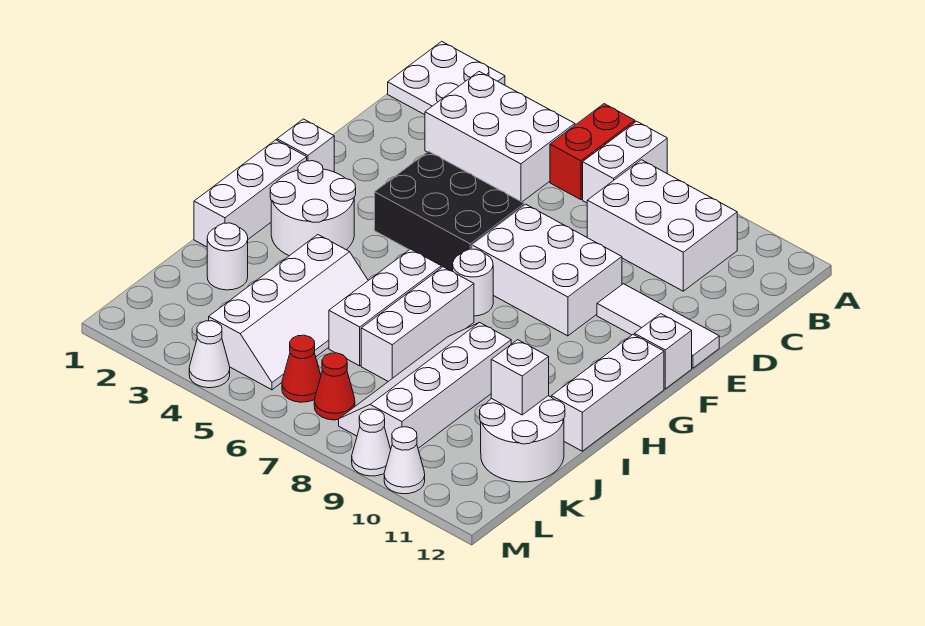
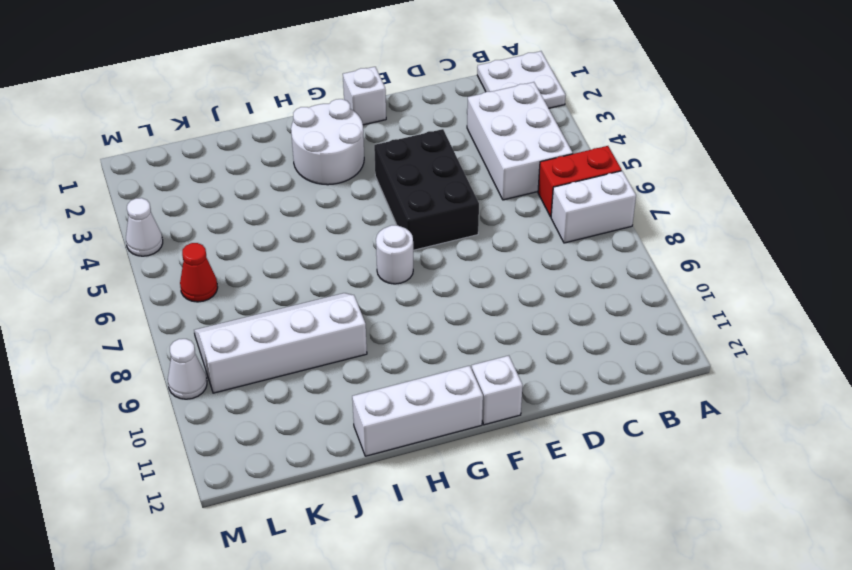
none -> white 2x3 brick [587,160,737,291]
none -> white 2x3 brick [472,205,622,336]
none -> white 1x3 tile [597,284,719,368]

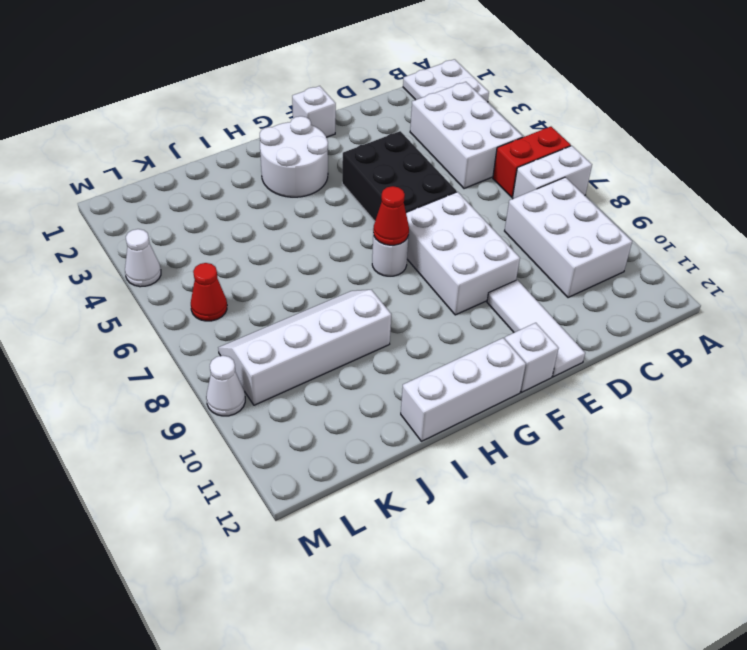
red 1x1 cone [373,186,409,245] -> red 1x1 cone moved to [314,353,355,420]
none -> white 1x3 brick [194,140,307,247]
none -> white 1x3 brick [329,249,442,366]
none -> white 1x3 brick [361,267,474,381]

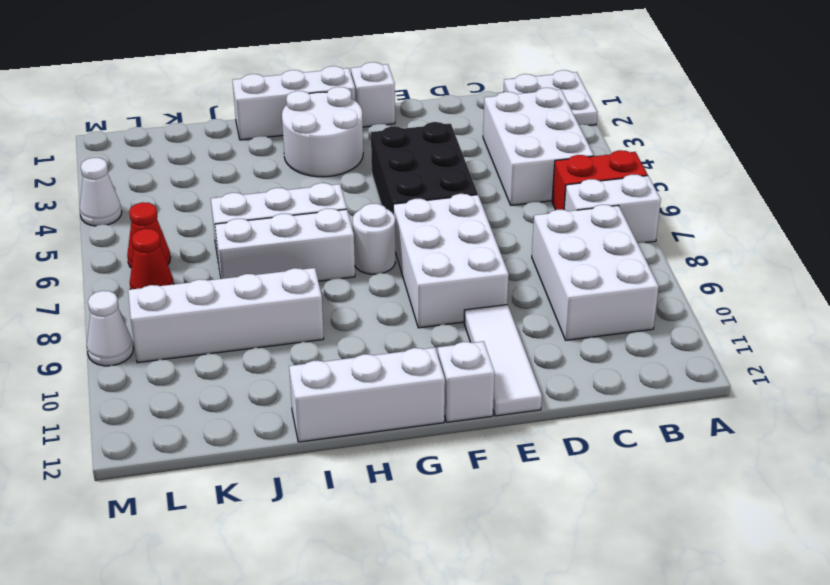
none -> white 2x4 slope [209,235,368,390]
none -> white 1x1 round brick [207,223,248,290]
none -> white 2x2 round brick [480,396,565,482]

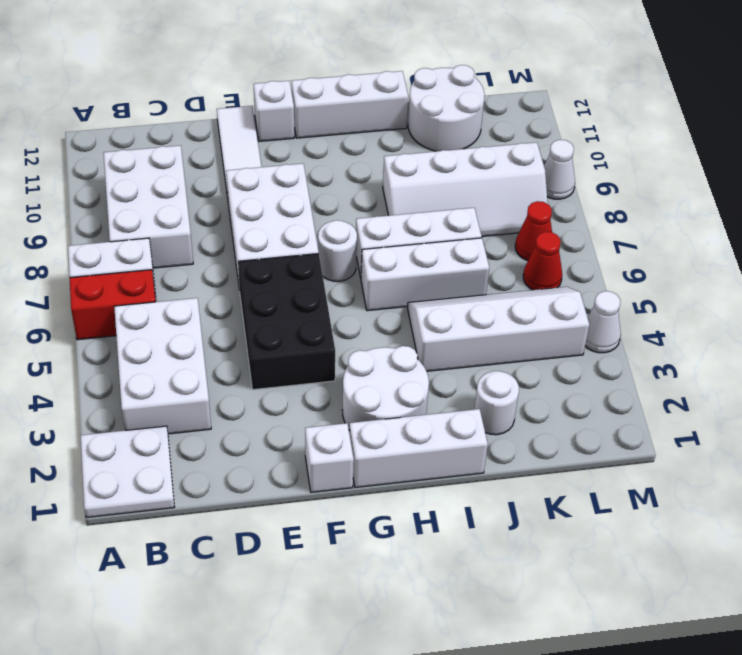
none -> white 1x1 cone [384,427,425,494]
none -> white 1x1 brick [491,340,549,415]

